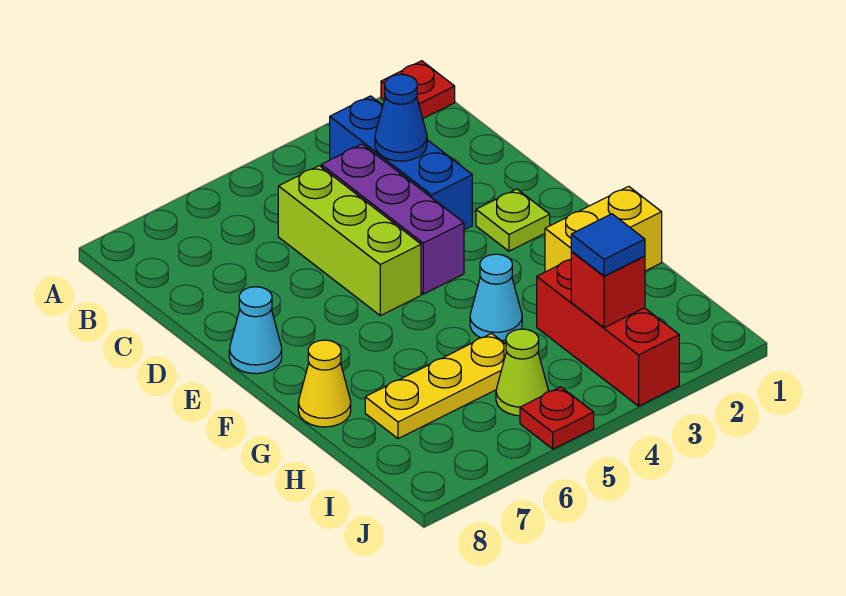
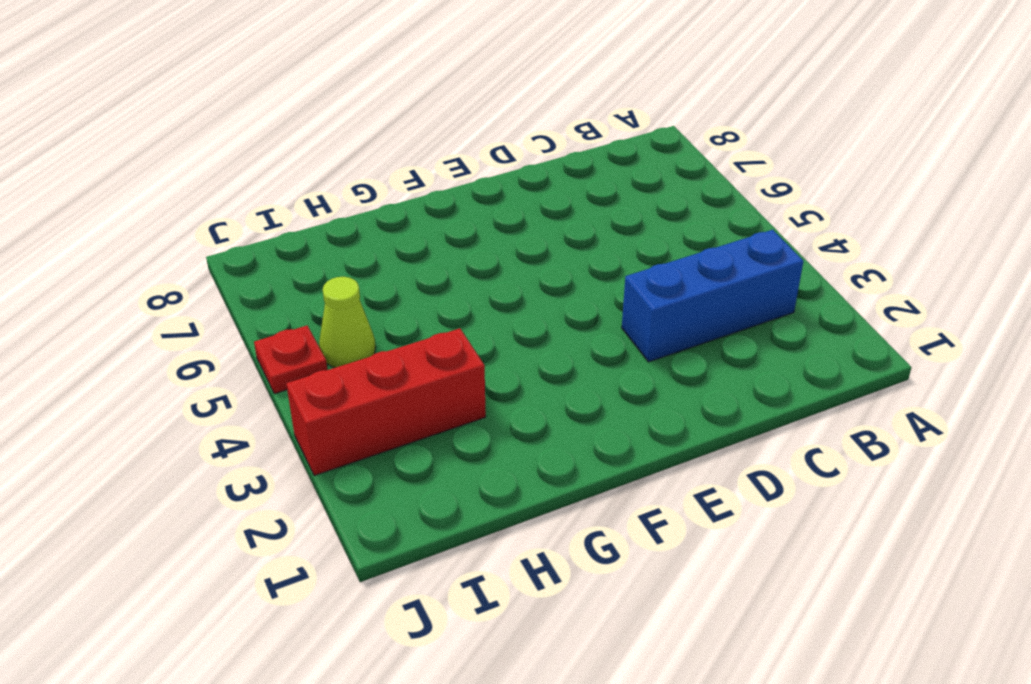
none -> red 1x1 plate [381,61,455,118]
none -> purple 1x3 brick [321,144,464,294]
none -> lime 1x3 brick [278,166,421,316]

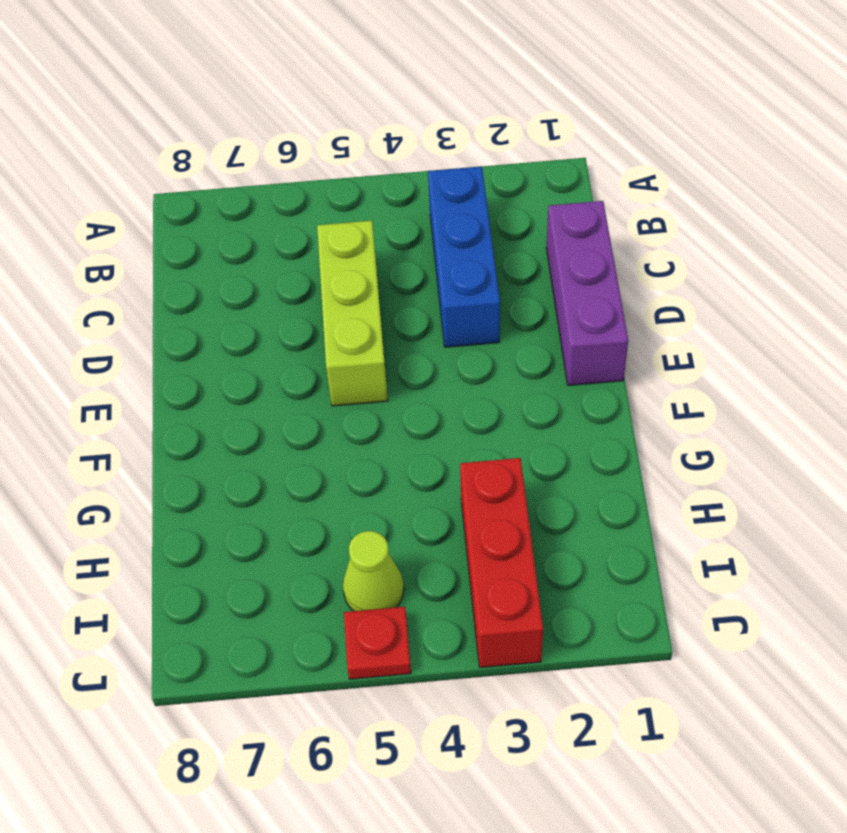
purple 1x3 brick [546,201,628,385] -> purple 1x3 brick moved to [321,144,464,294]
none -> red 1x1 plate [381,61,455,118]
none -> lime 1x1 plate [476,189,550,251]
none -> cyan 1x1 cone [229,287,282,374]

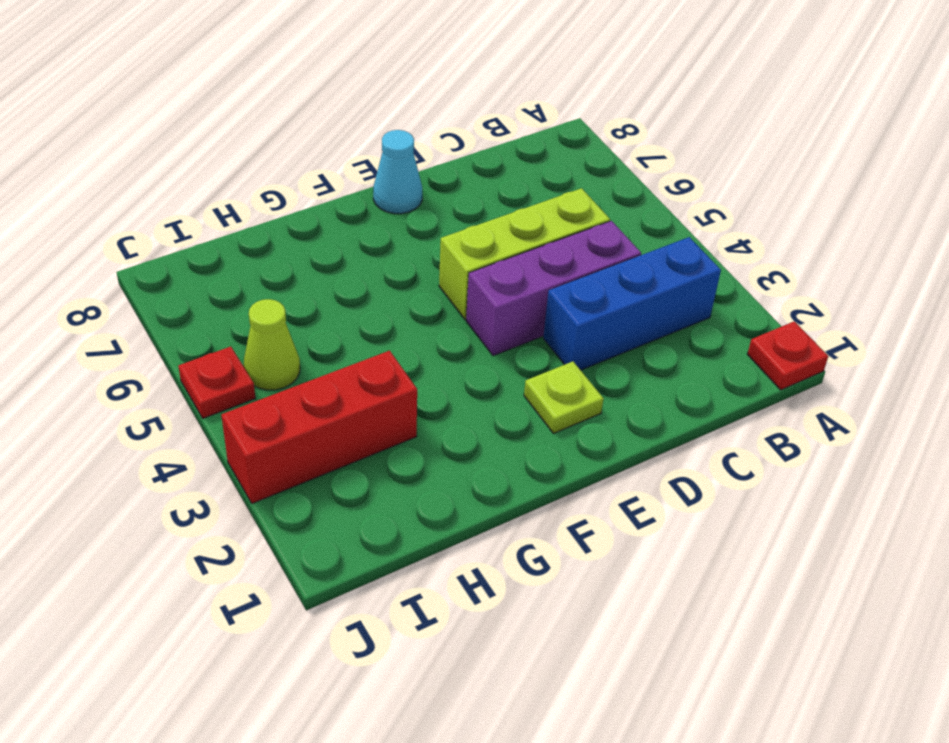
none -> yellow 1x2 brick [545,186,662,272]
none -> cyan 1x1 cone [470,254,522,341]
none -> yellow 1x1 cone [298,340,351,427]

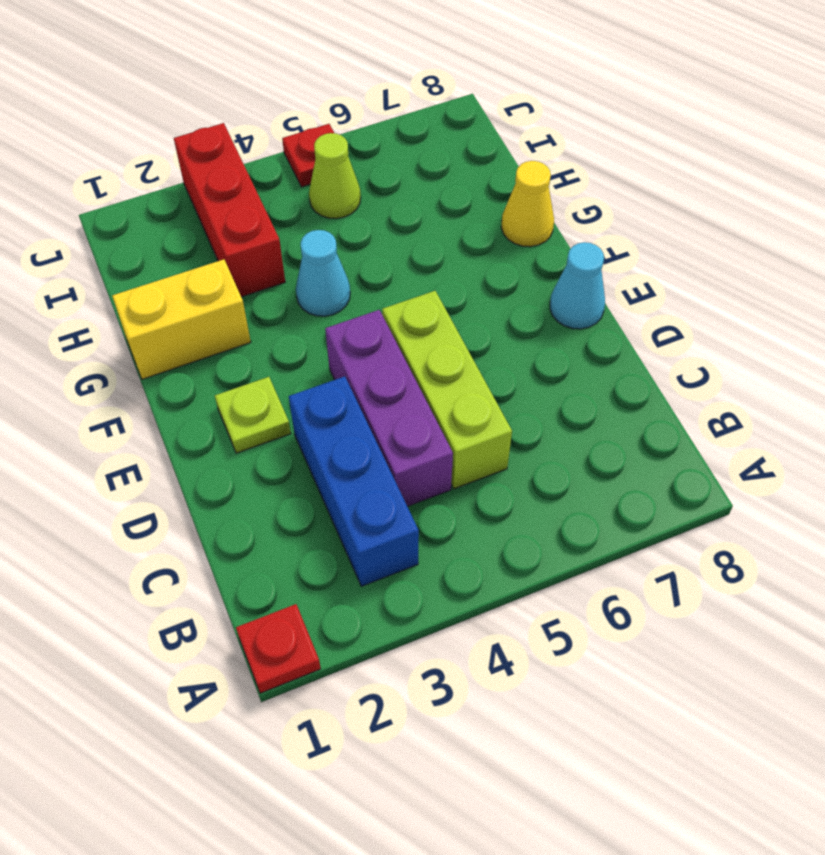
none -> yellow 1x3 plate [365,333,506,439]
none -> blue 1x1 cone [375,74,427,161]
none -> red 1x1 brick [571,252,645,328]

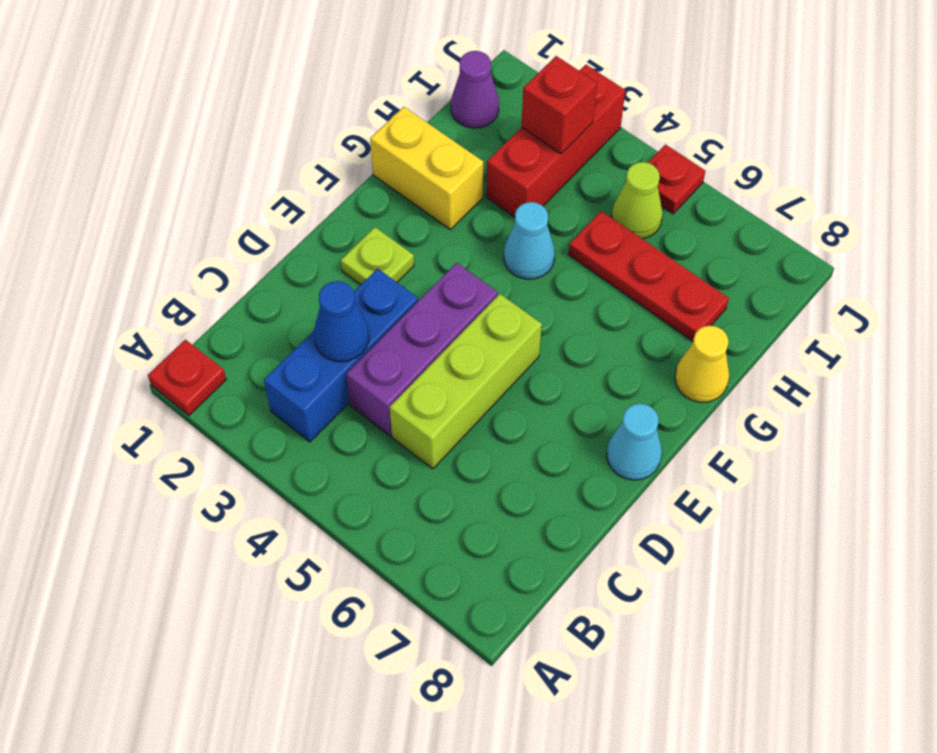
red 1x3 plate [568,211,729,341] -> yellow 1x3 plate [365,333,506,439]
purple 1x1 cone [451,51,499,128] -> none
none -> blue 1x1 tile [571,214,645,276]

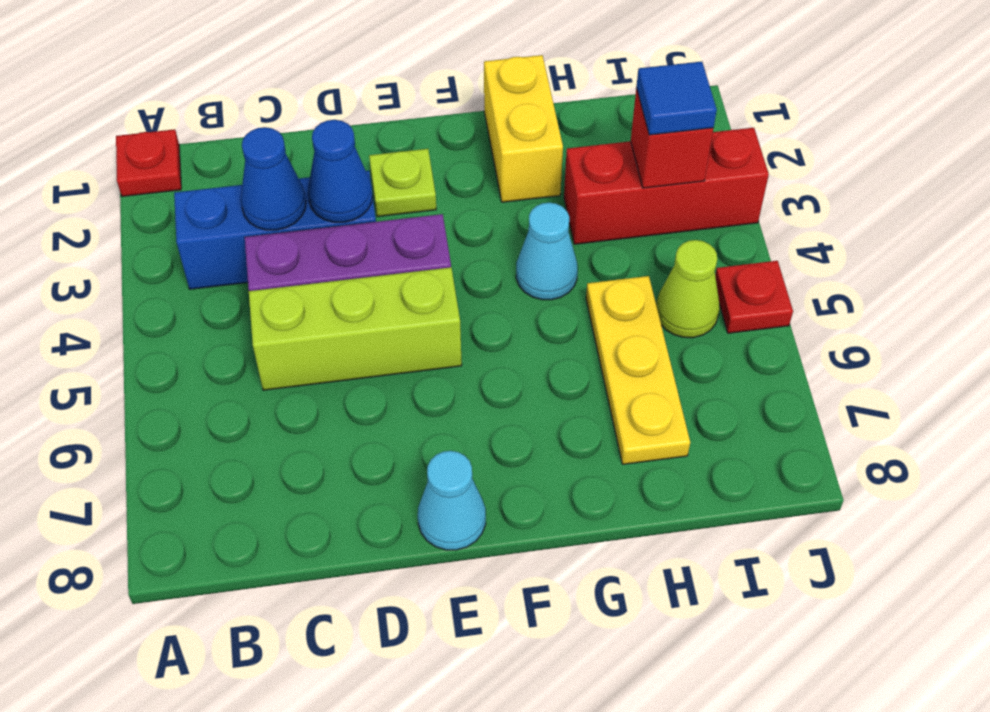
blue 1x1 cone [308,120,372,222] -> none
none -> yellow 1x1 cone [298,340,351,427]

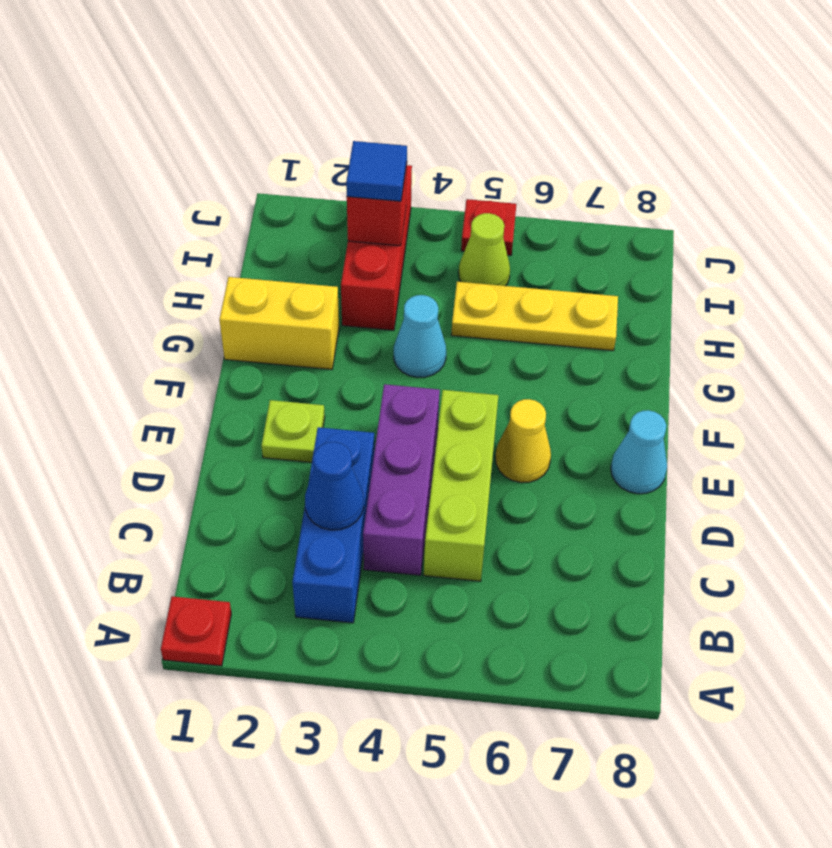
yellow 1x1 cone [495,399,551,483] -> yellow 1x1 cone moved to [298,340,351,427]

